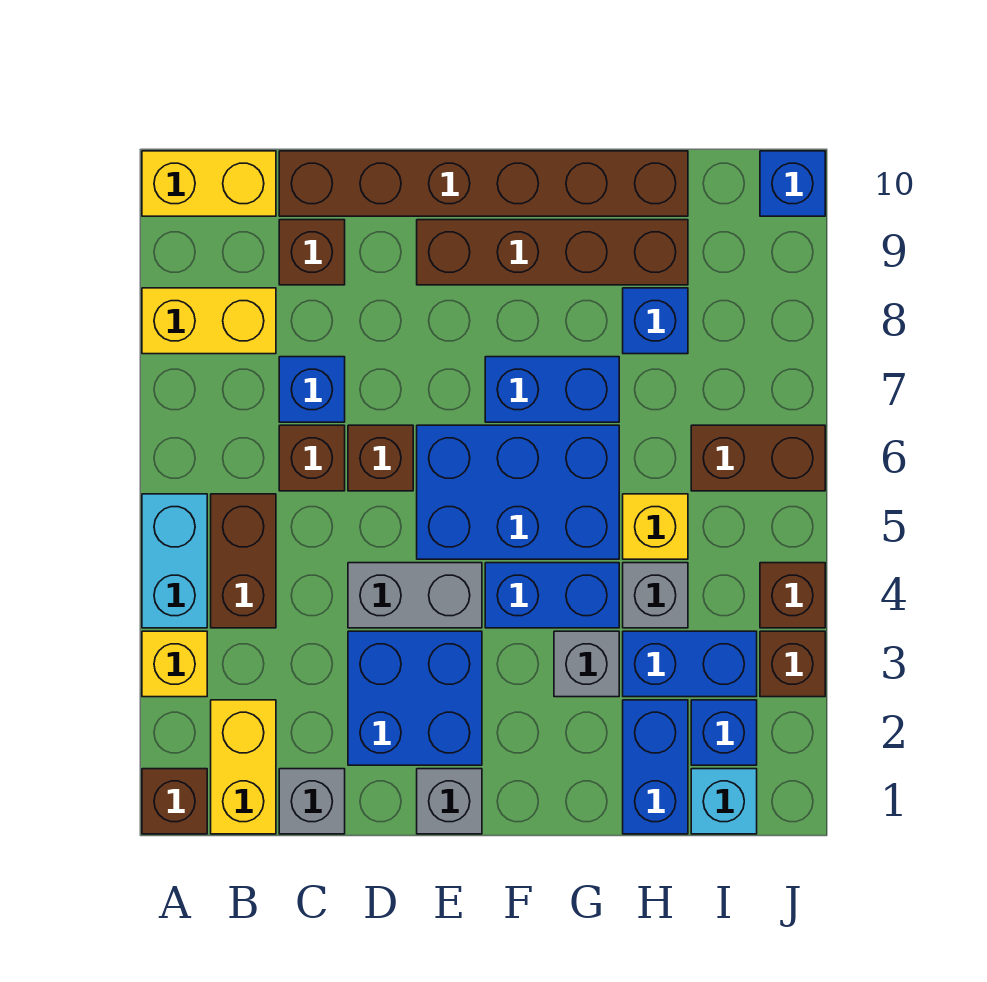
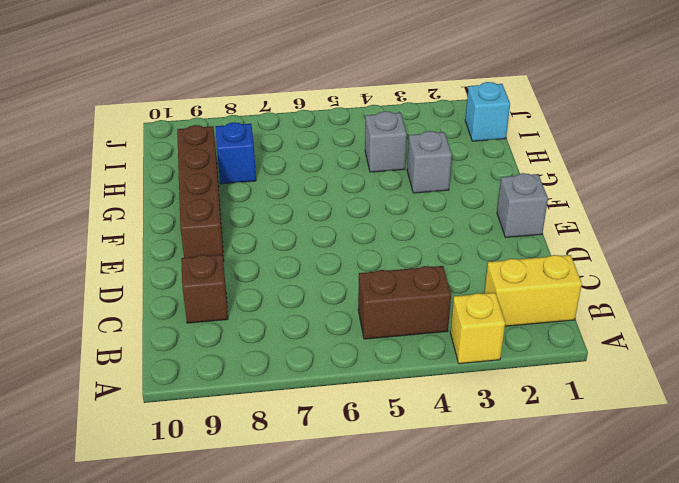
none -> brown 1x1 brick [142,769,207,834]
none -> cyan 1x2 brick [142,494,207,628]
none -> yellow 1x2 brick [142,288,276,354]
none -> yellow 1x2 brick [142,151,276,216]

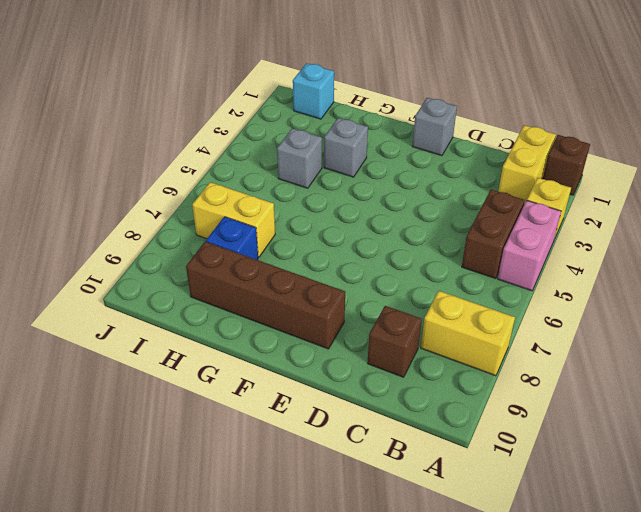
pink 1x2 brick [498,201,561,291] -> cyan 1x2 brick [142,494,207,628]
yellow 1x2 brick [192,182,275,257] -> yellow 1x2 brick moved to [142,151,276,216]
none -> grey 1x1 brick [279,769,345,834]
none -> brown 1x1 brick [279,425,345,491]
none -> blue 1x1 brick [279,357,345,422]
none -> brown 1x6 brick [279,151,688,216]

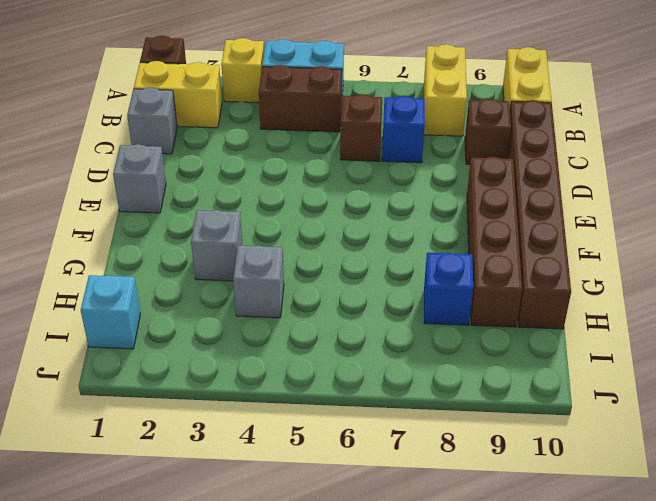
none -> blue 2x2 brick [348,631,482,765]
none -> grey 1x2 brick [348,563,482,628]
none -> brown 1x1 brick [348,425,413,491]
none -> blue 2x3 brick [417,425,619,559]

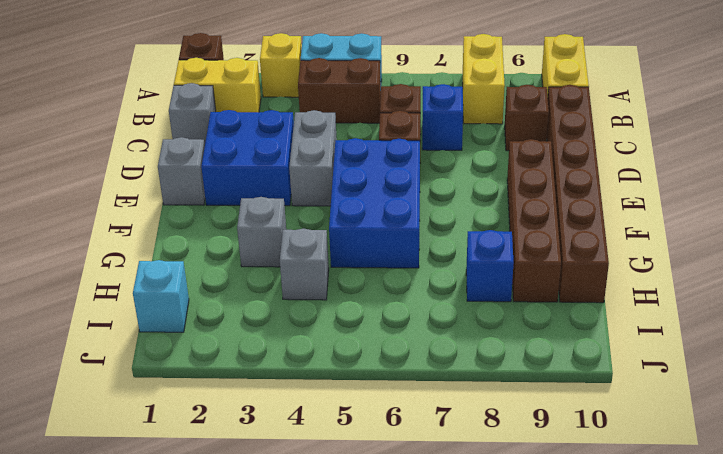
none -> blue 1x2 brick [485,563,619,628]
none -> blue 1x2 brick [485,357,619,422]
none -> blue 1x2 brick [623,700,688,834]
none -> blue 1x2 brick [623,631,757,697]

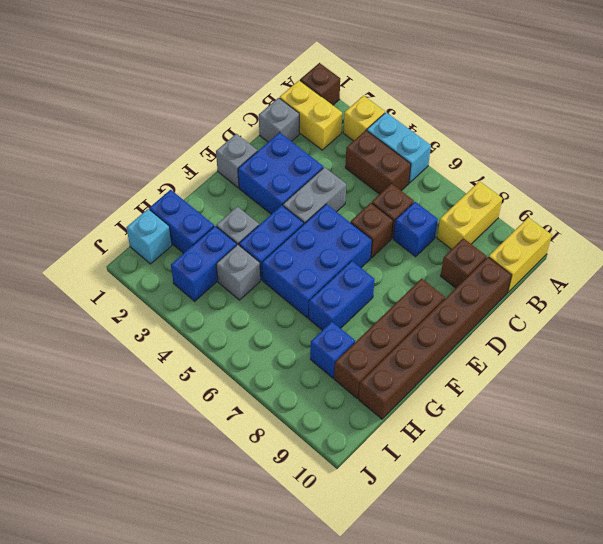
none -> yellow 1x1 brick [623,494,688,559]
none -> blue 1x1 brick [691,700,757,765]
none -> brown 1x2 brick [691,425,825,491]
none -> brown 1x1 brick [760,631,825,697]

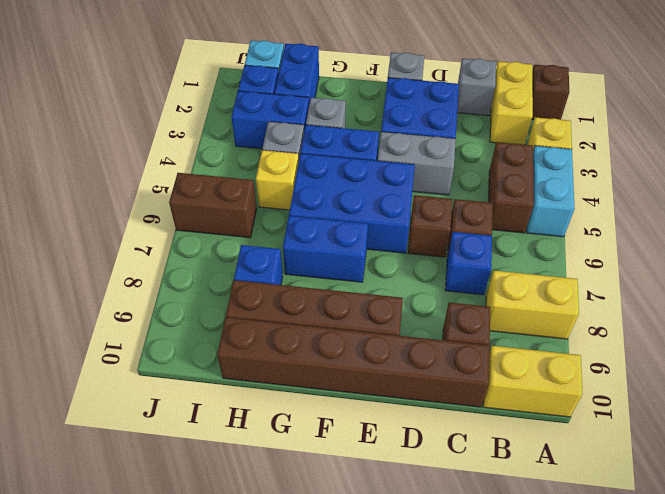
none -> brown 1x1 brick [760,631,825,697]
none -> brown 1x1 brick [760,563,825,628]
none -> blue 1x1 brick [760,151,825,216]

